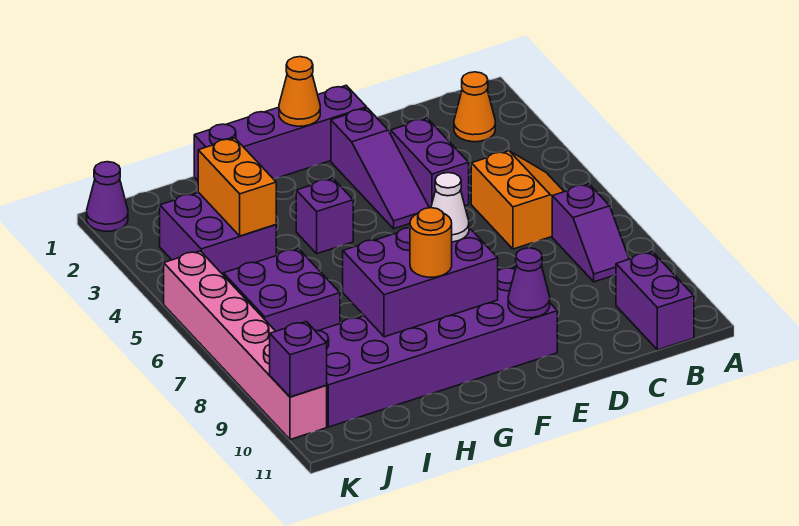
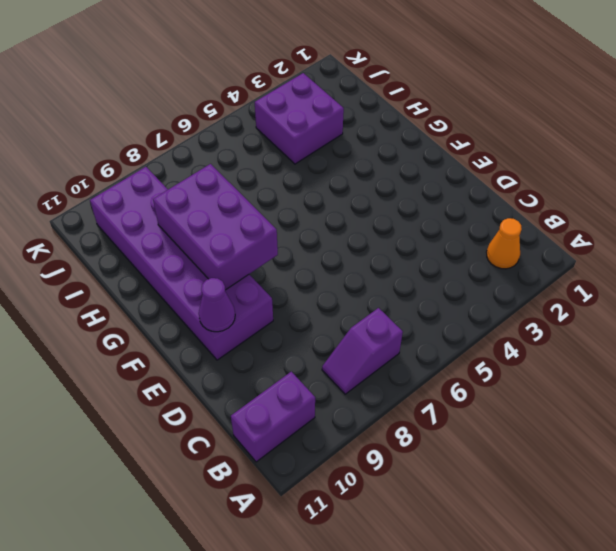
none -> orange 2x2 slope [471,151,564,249]
none -> purple 1x2 brick [391,118,469,208]
none -> purple 1x4 brick [194,85,367,180]

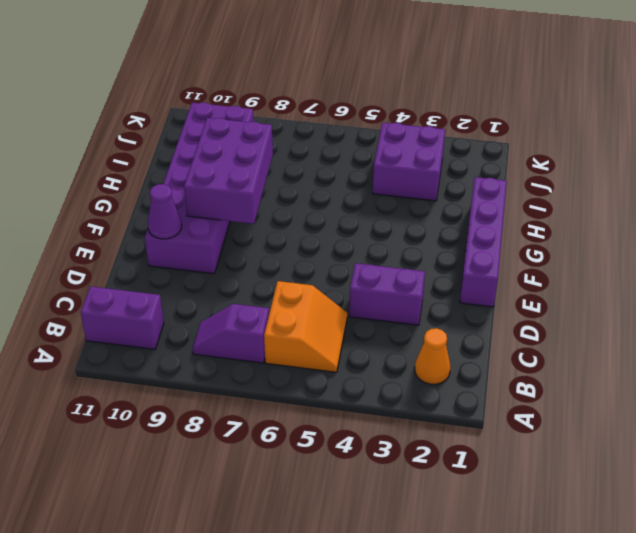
orange 2x2 slope [264,281,347,372] -> orange 2x2 slope turned to [471,151,564,249]
none -> purple 1x3 slope [331,108,429,229]
none -> purple 1x1 brick [296,178,353,254]
none -> purple 2x2 brick [223,249,340,331]

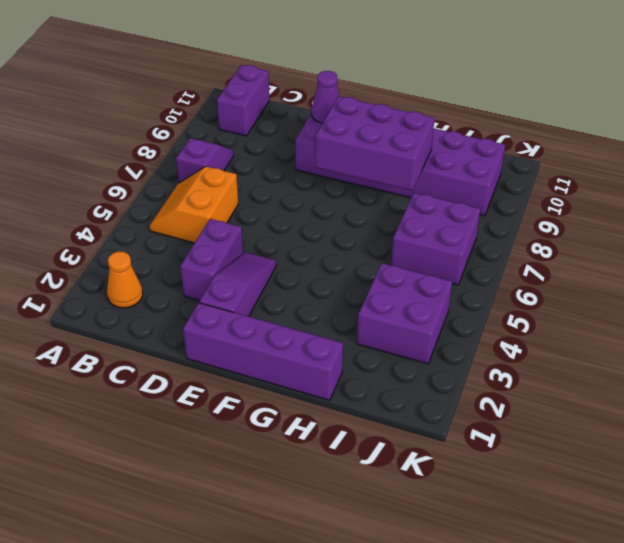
none -> purple 1x1 brick [296,178,353,254]
none -> purple 1x1 cone [87,162,128,231]
none -> pink 1x6 brick [164,251,327,439]

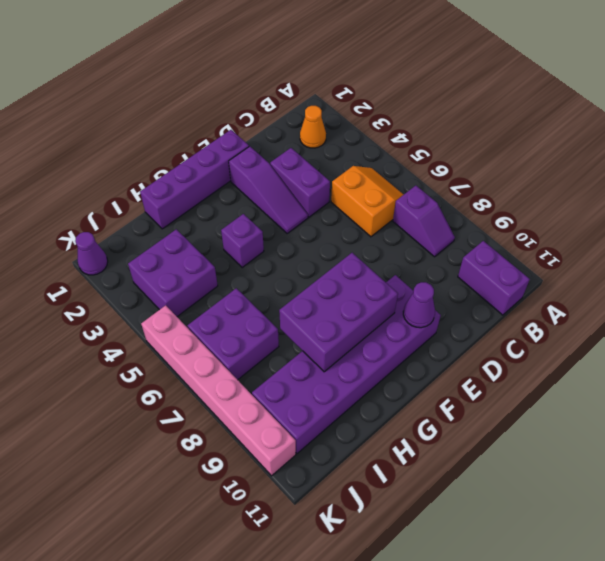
none -> orange 1x1 cone [279,57,320,126]
none -> orange 1x2 brick [198,138,276,236]
none -> purple 1x1 brick [270,322,327,397]

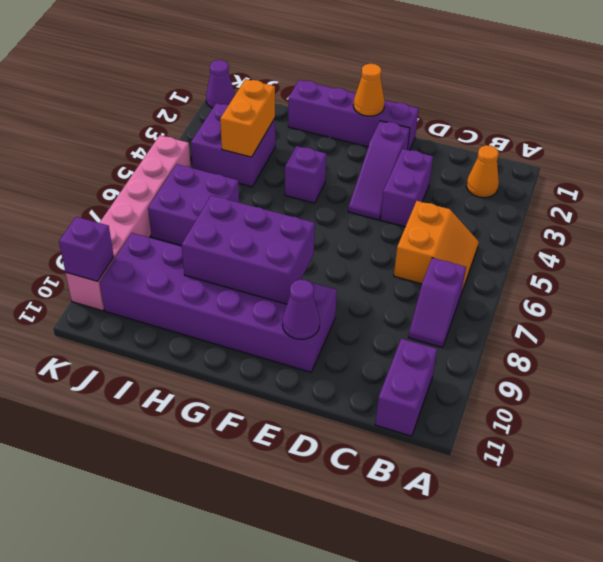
none -> white 1x1 cone [431,173,469,242]
none -> orange 1x1 round brick [410,208,452,277]

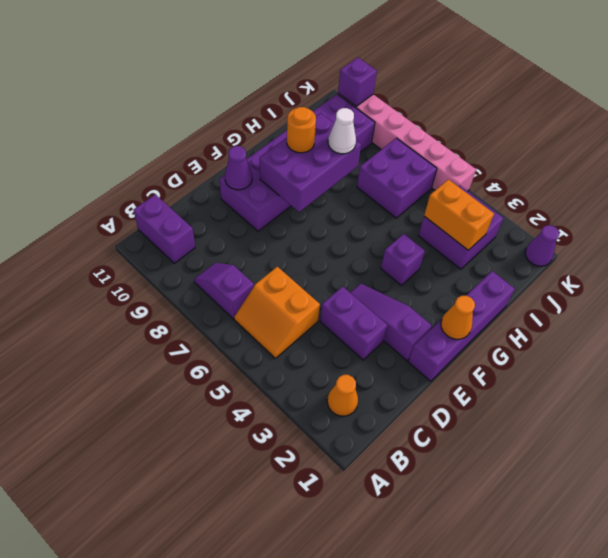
white 1x1 cone [328,108,356,154] -> white 1x1 cone moved to [431,173,469,242]

